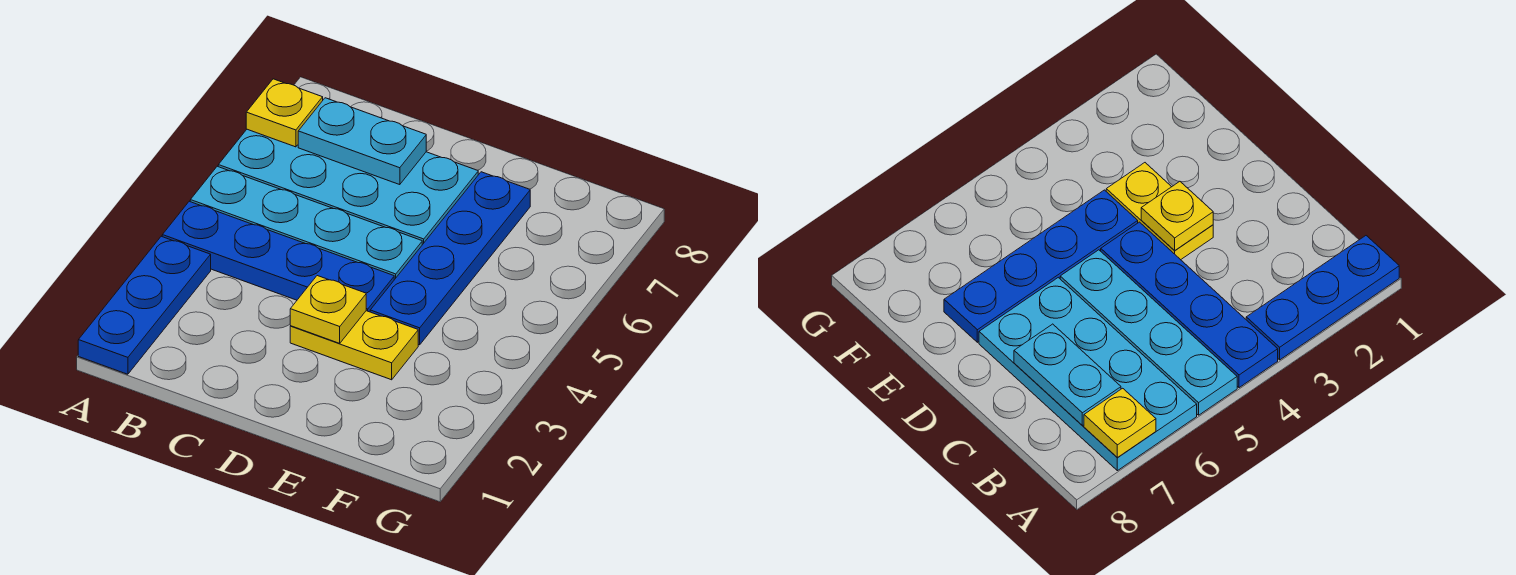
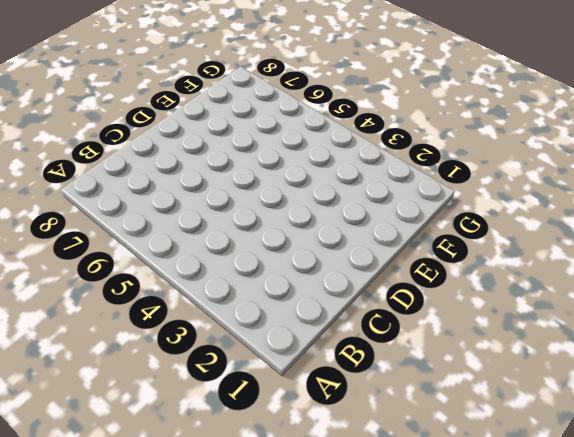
none -> blue 1x3 plate [78,236,211,374]
none -> blue 1x4 plate [162,201,394,312]

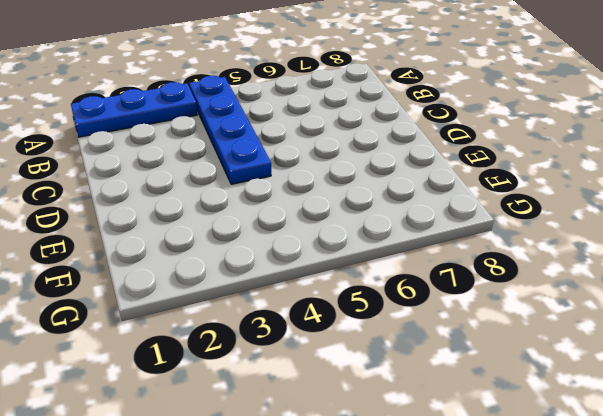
none -> cyan 1x4 plate [190,166,422,280]
none -> cyan 2x4 plate [218,129,478,245]

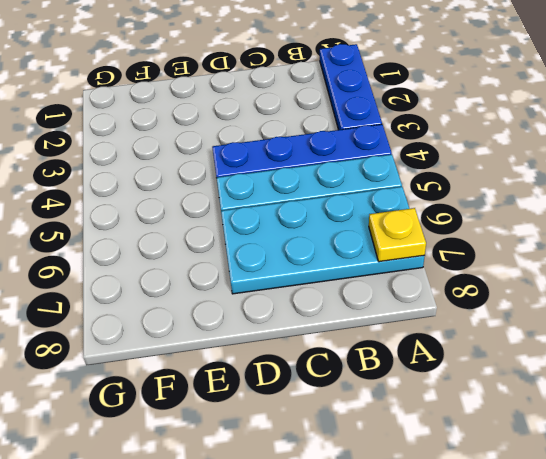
none -> yellow 1x2 plate [290,311,418,380]
none -> blue 1x4 plate [370,172,530,345]

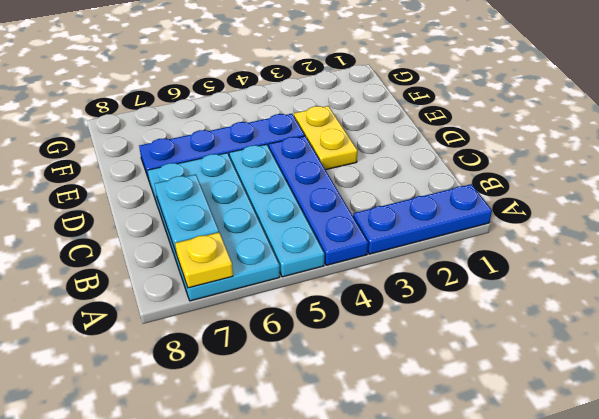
none -> yellow 1x1 plate [290,276,366,343]

